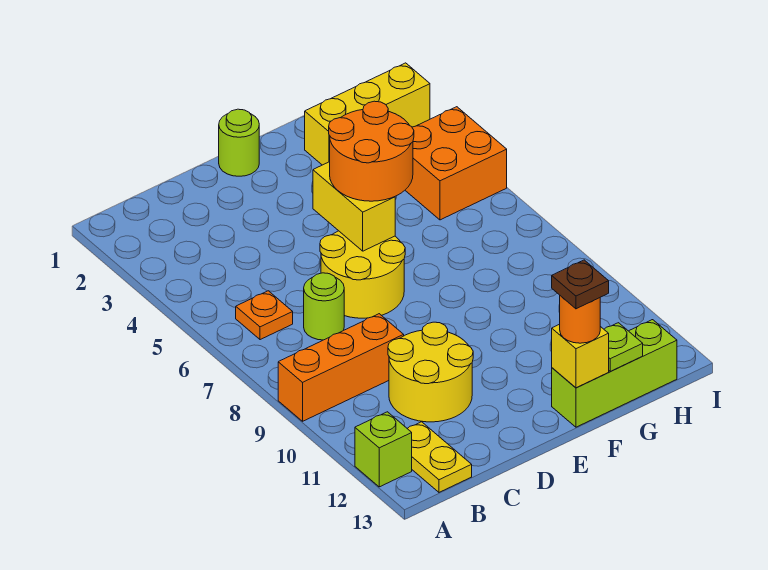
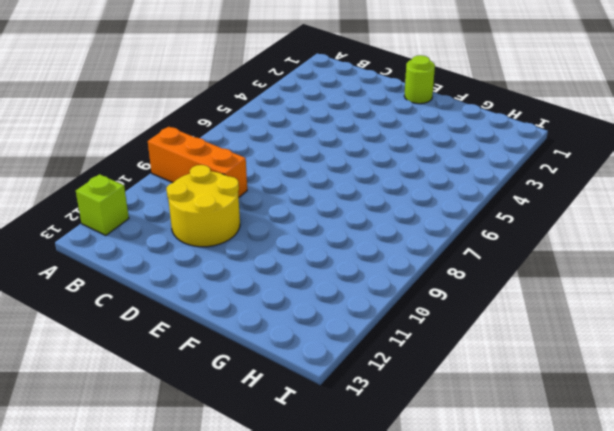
none -> orange 1x1 plate [236,291,293,340]
none -> yellow 1x2 plate [407,422,472,492]
none -> lime 1x1 round brick [304,273,344,340]

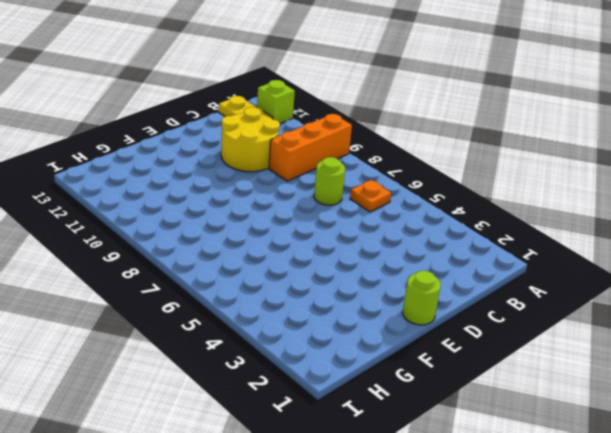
none -> yellow 2x2 round brick [320,231,405,318]
none -> lime 1x3 brick [552,320,677,427]
none -> yellow 1x3 brick [305,63,430,165]

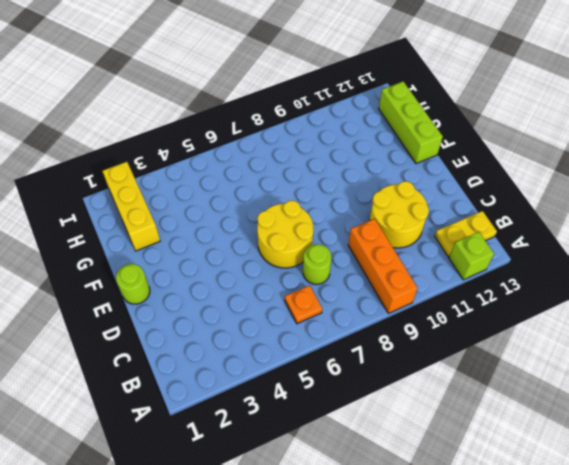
none -> orange 2x2 brick [405,107,507,220]
none -> yellow 1x2 brick [313,162,395,251]
none -> yellow 1x1 brick [552,324,609,388]

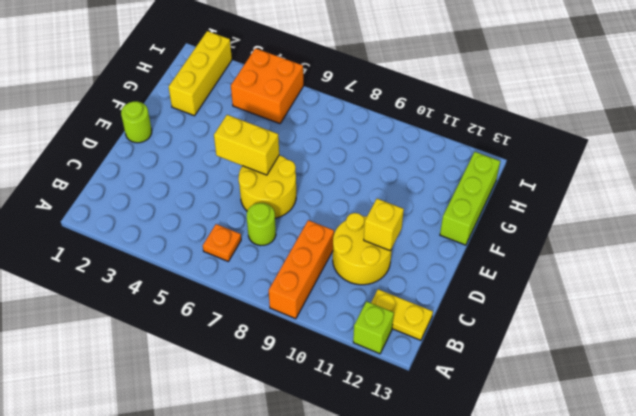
yellow 1x1 brick [364,199,404,251] -> yellow 1x1 brick moved to [552,324,609,388]
none -> lime 1x1 plate [604,323,643,371]
none -> orange 2x2 round brick [329,101,414,201]
none -> orange 1x1 round brick [560,296,600,343]

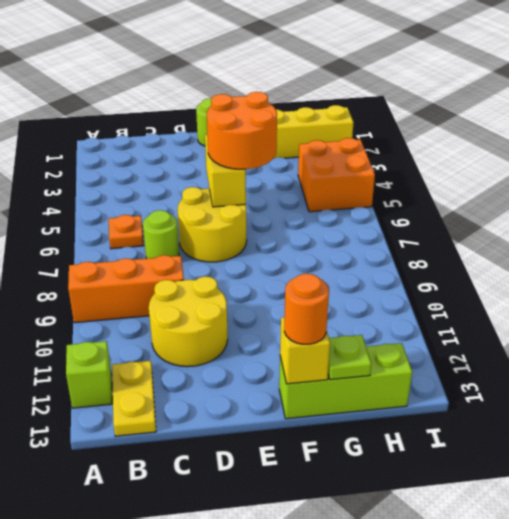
none -> brown 1x1 plate [552,260,609,309]

